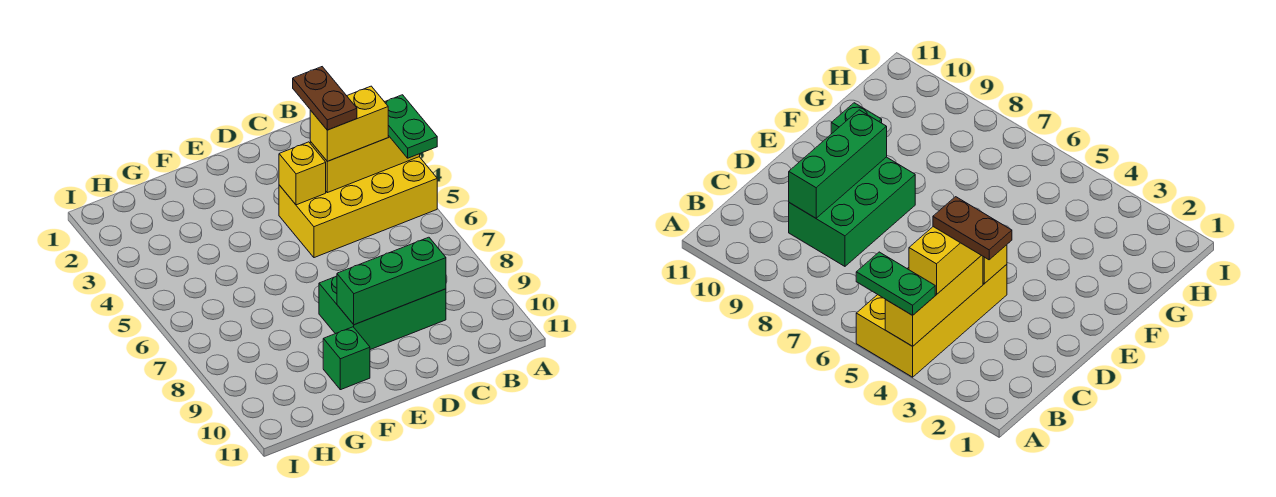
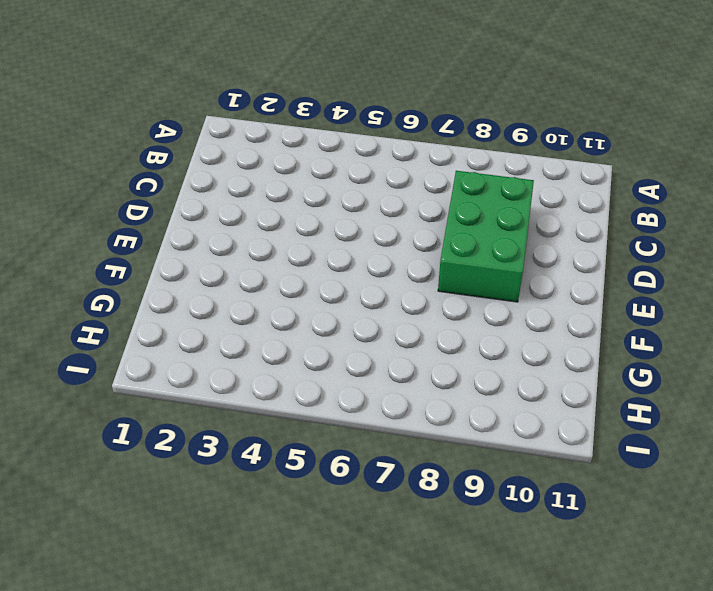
none -> yellow 2x4 brick [279,157,437,258]
none -> green 1x1 brick [323,327,370,390]

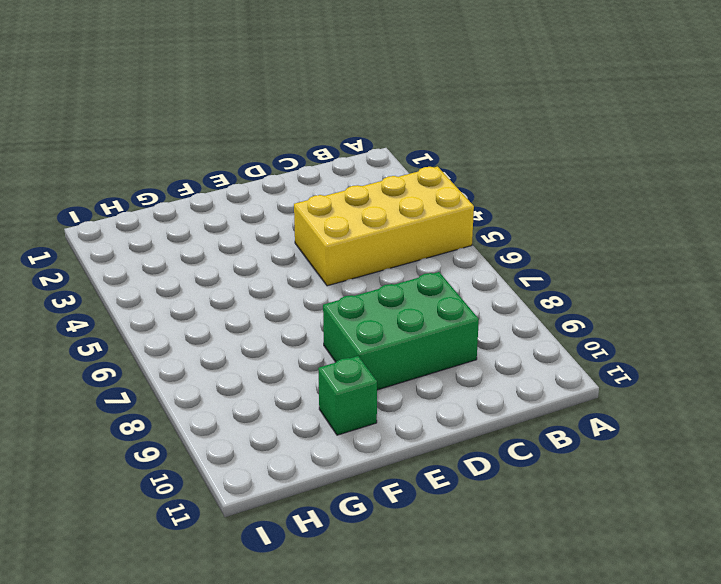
none -> yellow 1x3 brick [310,135,420,193]
none -> green 1x3 brick [337,237,446,325]

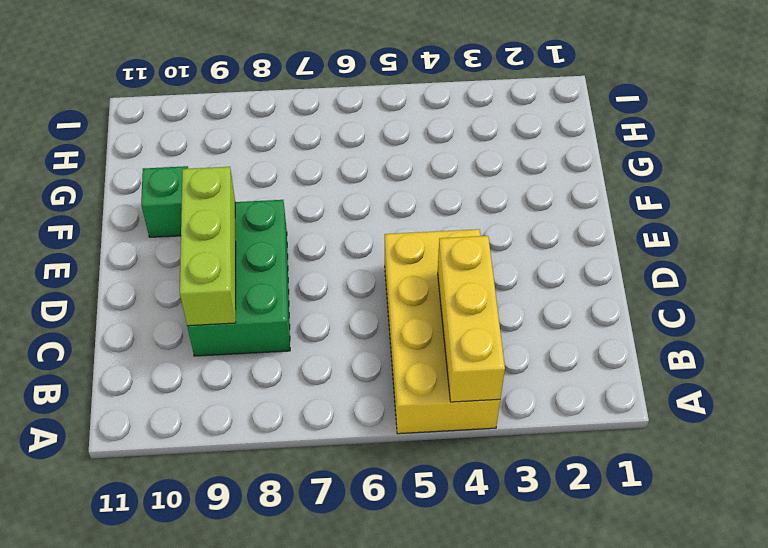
lime 1x3 brick [180,167,236,326] -> green 1x3 brick [337,237,446,325]
none -> yellow 1x1 brick [279,142,326,205]
none -> green 1x2 plate [385,95,437,158]

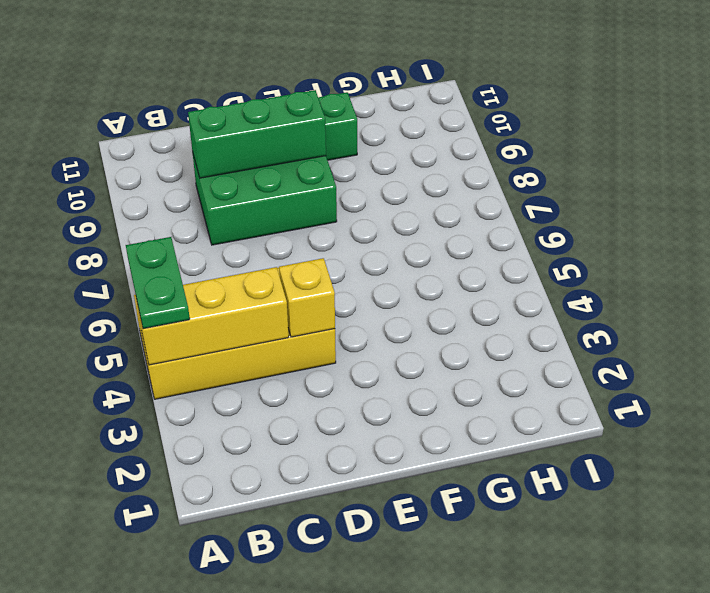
none -> yellow 1x2 brick [310,86,388,161]
none -> brown 1x2 plate [293,67,357,130]

